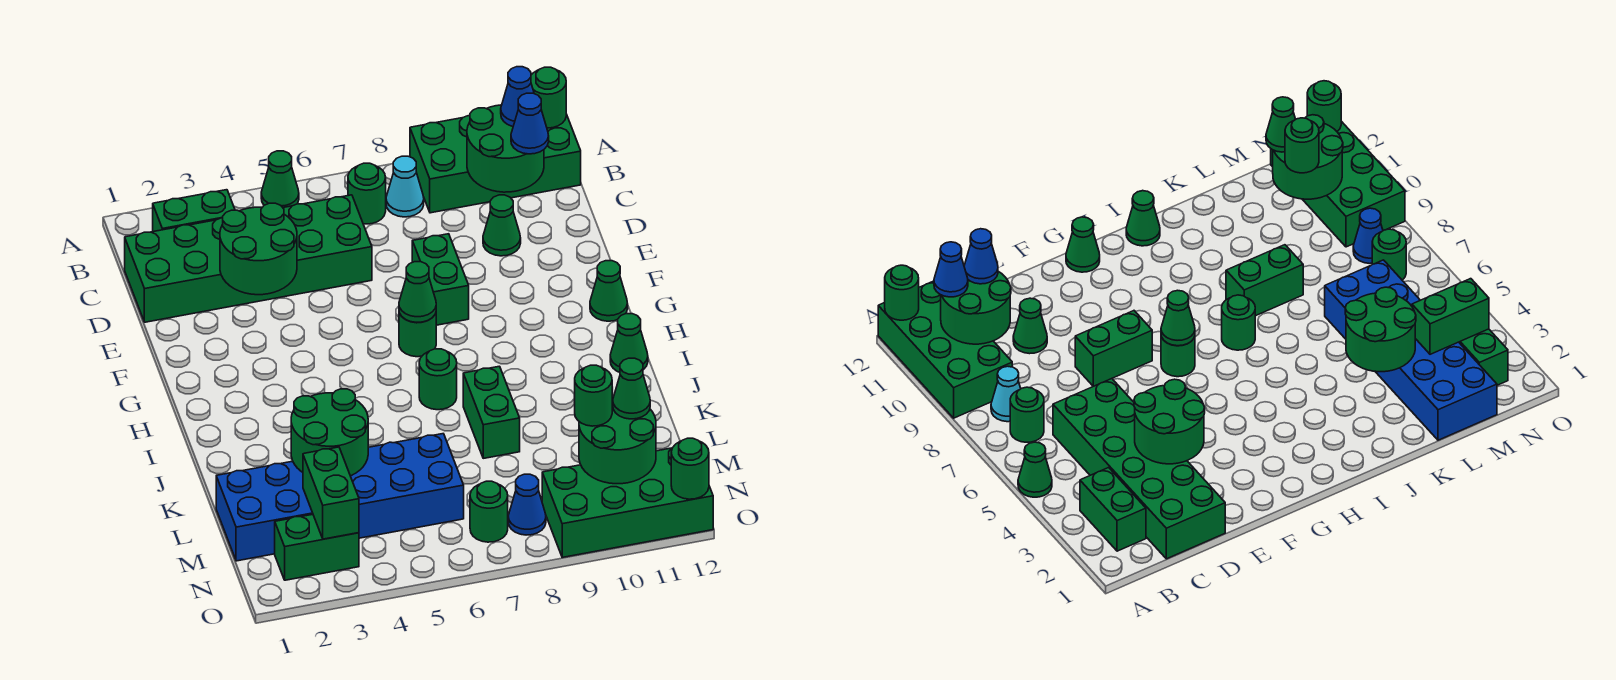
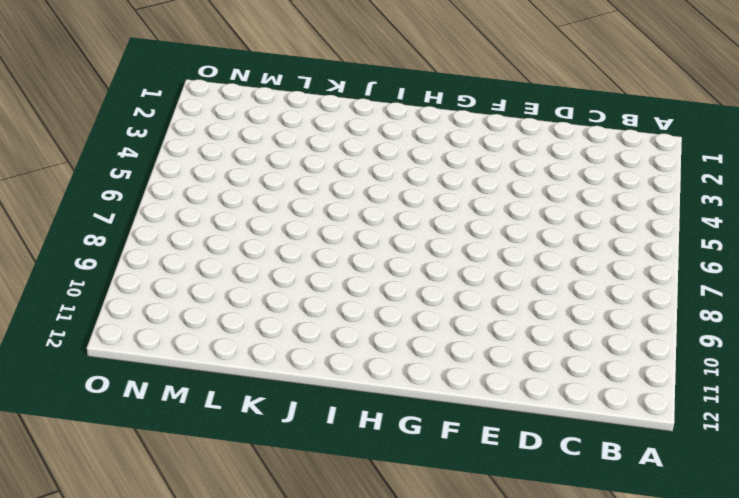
none -> green 1x1 cone [261,151,299,208]
none -> green 2x4 brick [410,114,581,213]
none -> green 1x2 brick [153,190,235,232]
none -> green 1x1 round brick [348,163,386,224]

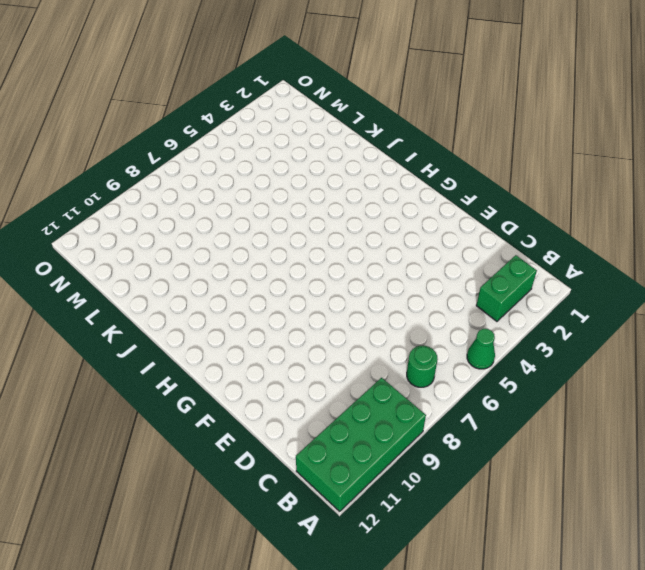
none -> cyan 1x1 cone [386,156,424,217]
none -> green 2x6 brick [125,195,372,322]
none -> green 1x1 cone [483,195,521,256]
none -> green 1x2 brick [412,234,469,325]

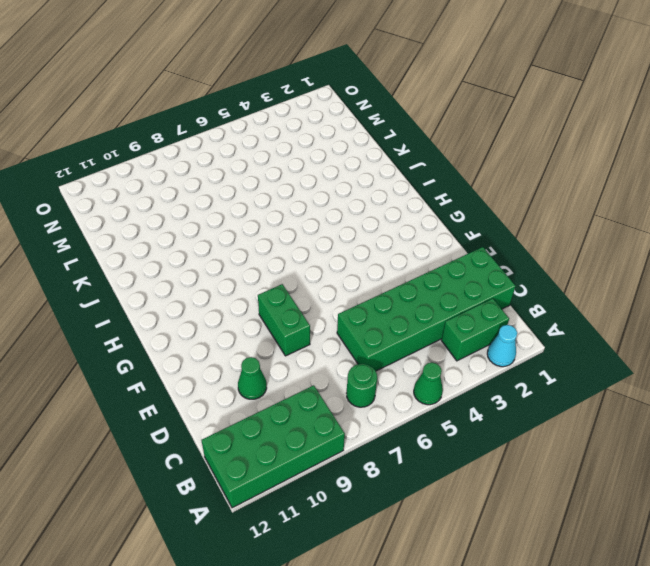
cyan 1x1 cone [487,325,517,367] -> cyan 1x1 cone moved to [386,156,424,217]
none -> green 1x1 round brick [399,313,436,357]
none -> green 1x1 cone [590,261,628,321]
none -> green 1x1 round brick [419,349,457,410]
none -> green 1x1 cone [610,314,648,372]

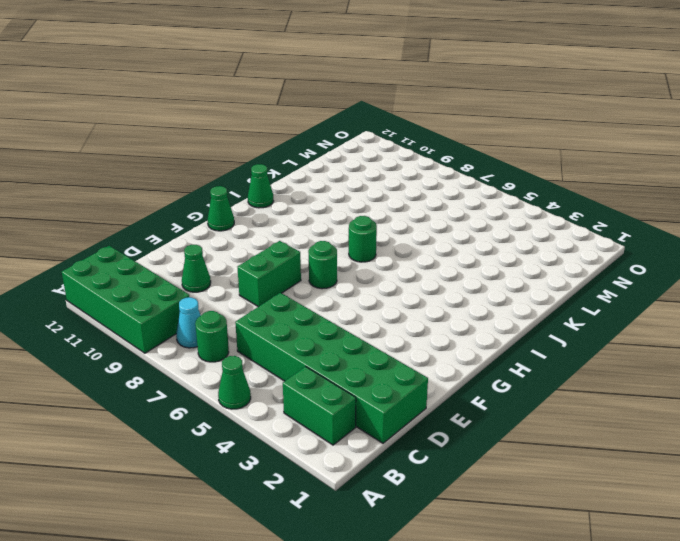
none -> green 1x2 brick [463,366,520,458]
none -> blue 2x6 brick [216,434,464,561]
none -> green 1x2 brick [275,514,359,580]
none -> green 1x1 round brick [470,481,508,542]

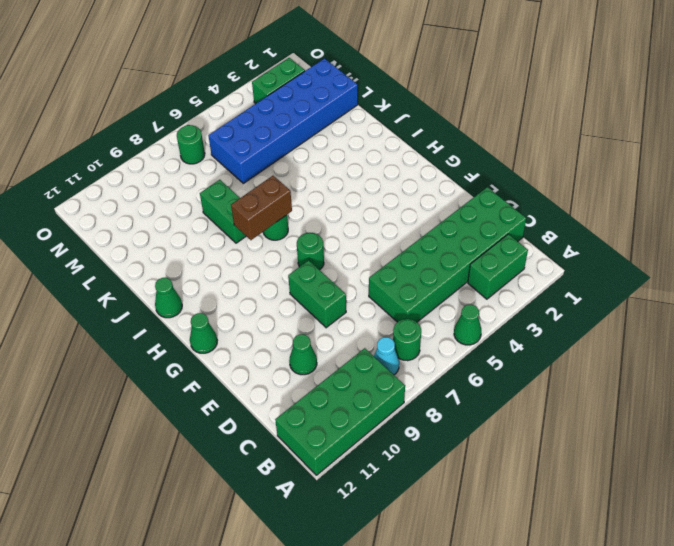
brown 1x2 brick [231,176,292,240] -> none
none -> blue 1x1 cone [508,474,546,535]
none -> green 2x4 brick [542,448,713,557]
none -> green 1x1 round brick [531,67,566,128]
none -> green 2x2 round brick [467,105,544,192]

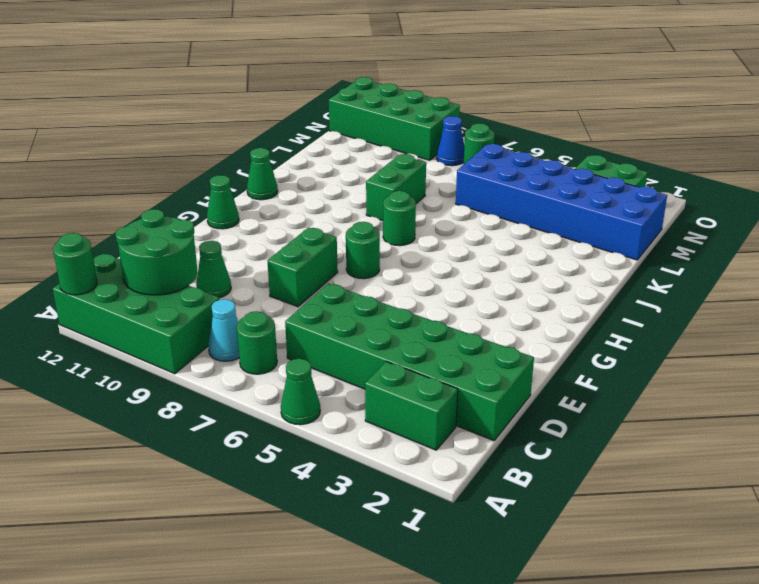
none -> green 2x2 round brick [220,203,297,295]
none -> green 1x1 cone [399,262,436,322]
none -> green 2x2 round brick [291,389,368,476]
none -> green 1x2 brick [303,447,359,539]

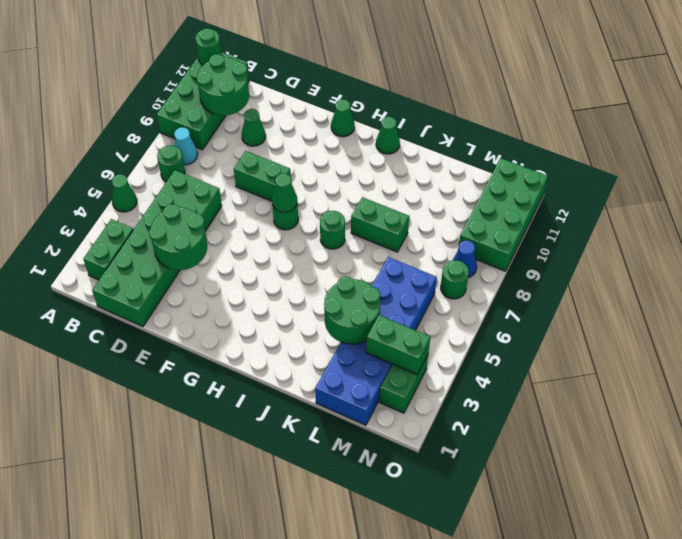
none -> green 2x2 round brick [579,397,656,484]
none -> green 1x1 round brick [671,438,709,499]
none -> blue 1x1 cone [501,67,534,127]
none -> blue 1x1 cone [511,93,549,154]

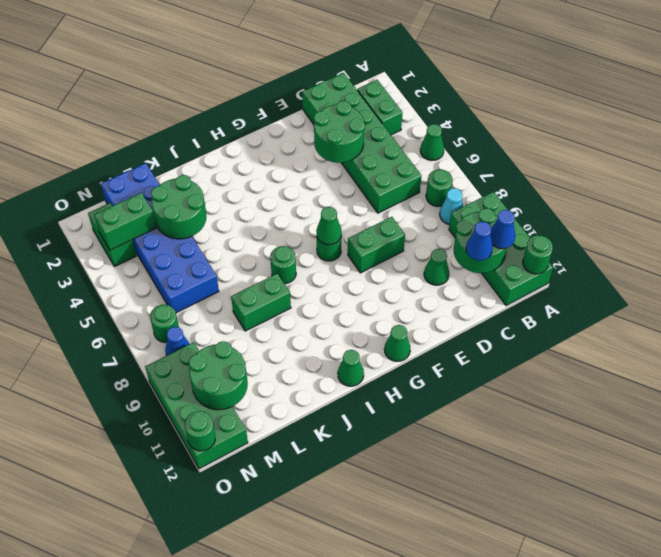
none -> green 1x1 round brick [575,365,612,426]
none -> green 1x1 cone [613,358,650,419]

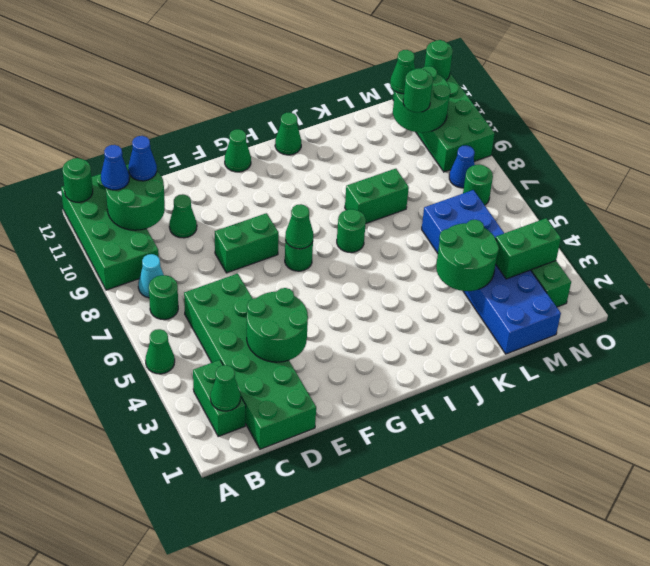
green 1x1 cone [210,365,241,411] -> none

